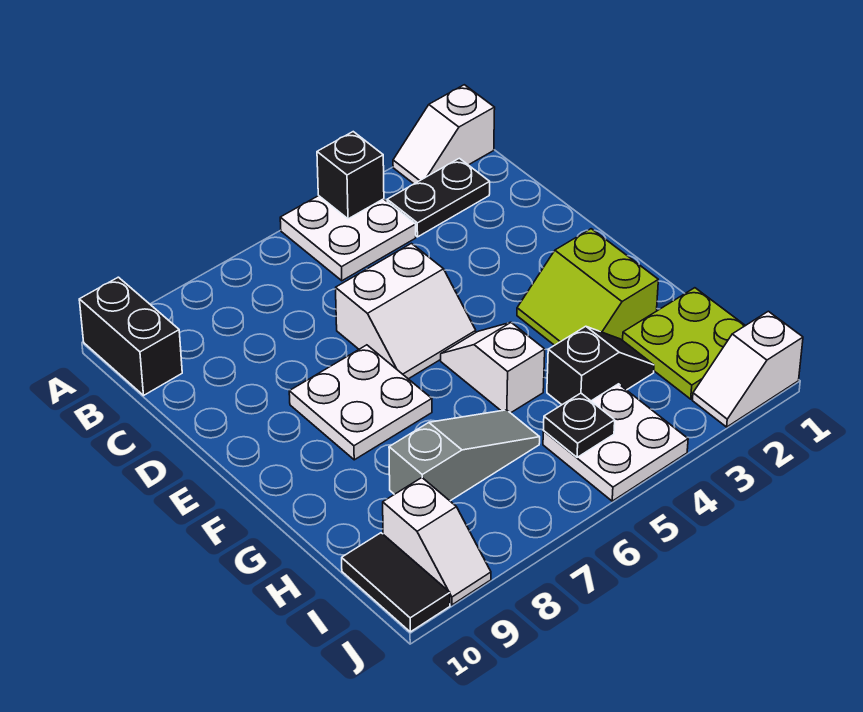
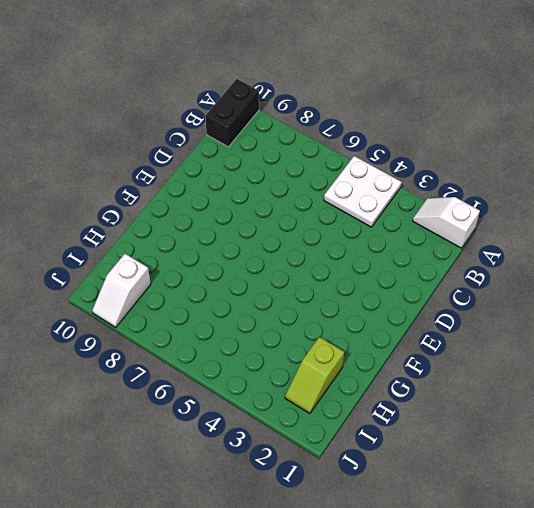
lime 1x2 slope [285,337,344,414] -> lime 2x2 plate [623,288,745,399]
none -> black 1x2 plate [387,158,490,237]
none -> white 2x2 slope [336,243,476,379]
none -> white 2x2 plate [289,345,432,460]

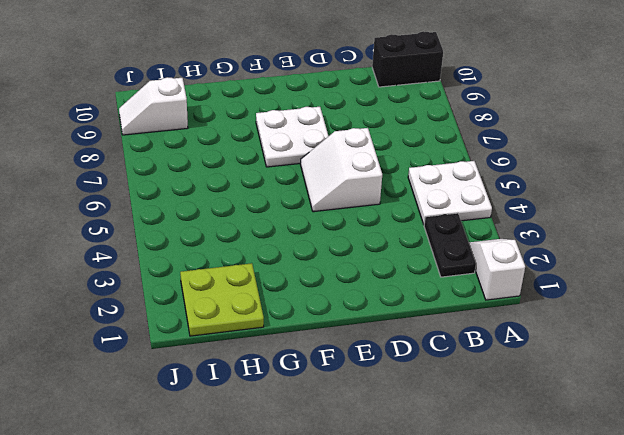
none -> lime 2x2 slope [517,229,658,345]
none -> white 1x2 slope [441,322,545,413]
none -> black 1x2 slope [547,326,654,405]

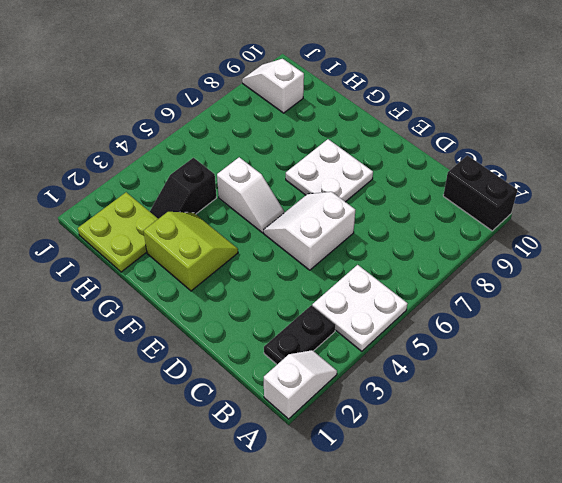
none -> grey 1x3 slope [389,410,540,501]
none -> white 2x2 plate [543,384,688,501]
none -> black 1x2 tile [342,533,450,632]

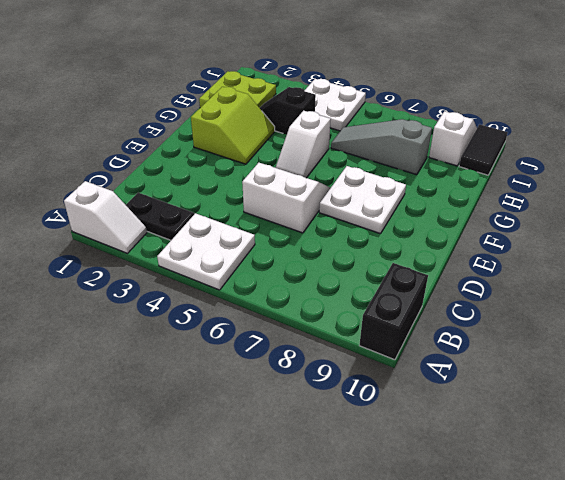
none -> white 1x2 slope [692,311,803,427]
none -> black 1x1 brick [317,132,384,219]
none -> black 1x1 plate [543,393,615,457]

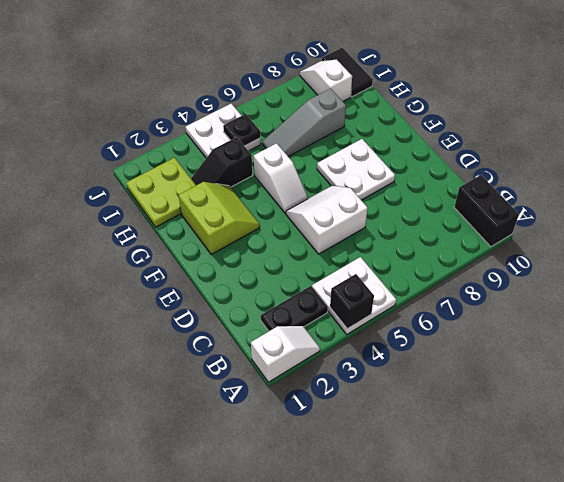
none -> white 1x2 slope [692,311,803,427]

